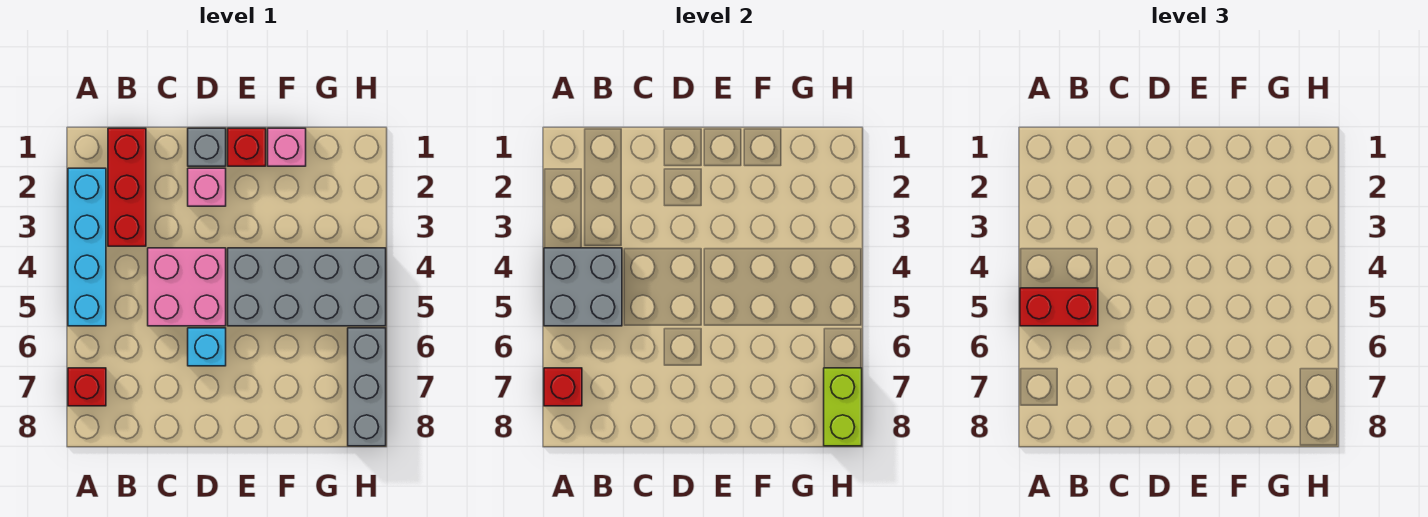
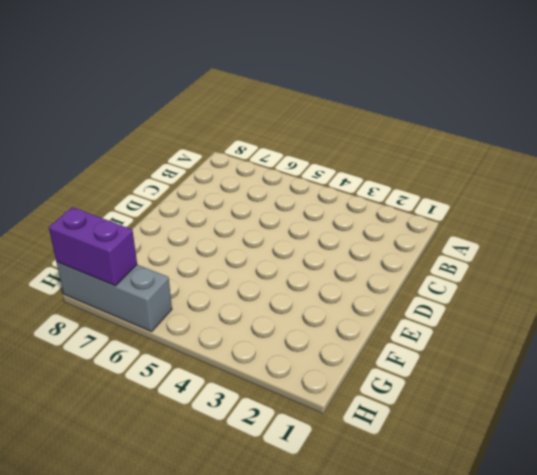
purple 1x2 brick [49,207,137,286] -> lime 1x2 brick [824,368,862,446]
none -> cyan 1x4 brick [68,168,106,326]
none -> red 1x1 brick [68,368,106,406]
none -> red 1x3 brick [108,128,146,246]

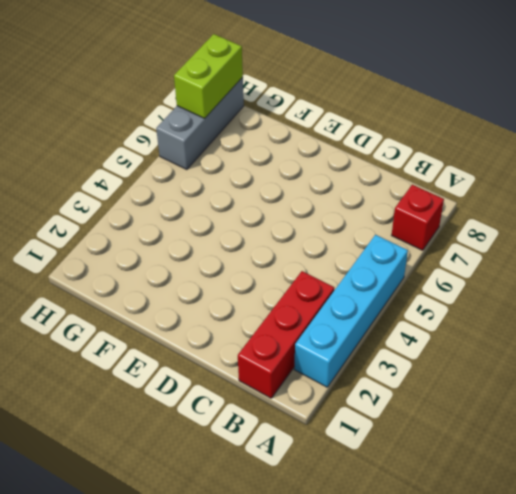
none -> pink 2x2 brick [148,248,226,326]
none -> grey 1x1 brick [188,128,226,166]
none -> pink 1x1 brick [188,168,226,206]

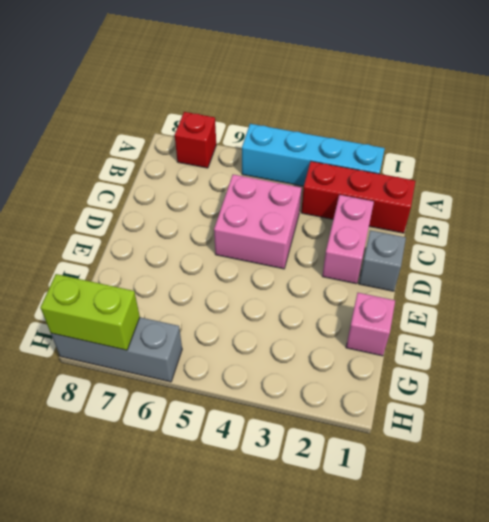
pink 1x2 brick [322,195,374,284] -> pink 1x1 brick [188,168,226,206]
none -> cyan 1x1 brick [188,328,226,366]
none -> red 1x1 brick [228,128,266,166]
none -> grey 2x4 brick [228,248,386,326]

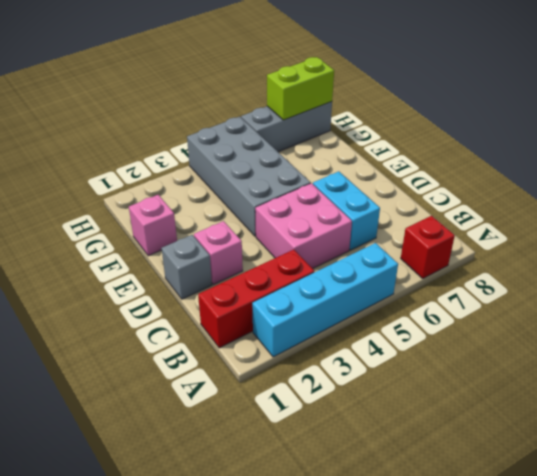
cyan 1x2 brick [313,171,380,250] -> cyan 1x1 brick [188,328,226,366]
none -> red 1x1 brick [228,128,266,166]
none -> grey 2x2 brick [544,248,622,326]
none -> red 1x1 brick [544,368,582,406]

